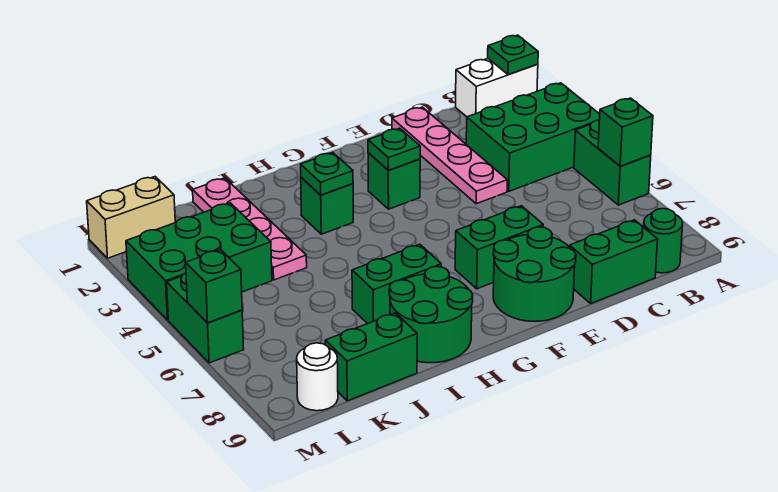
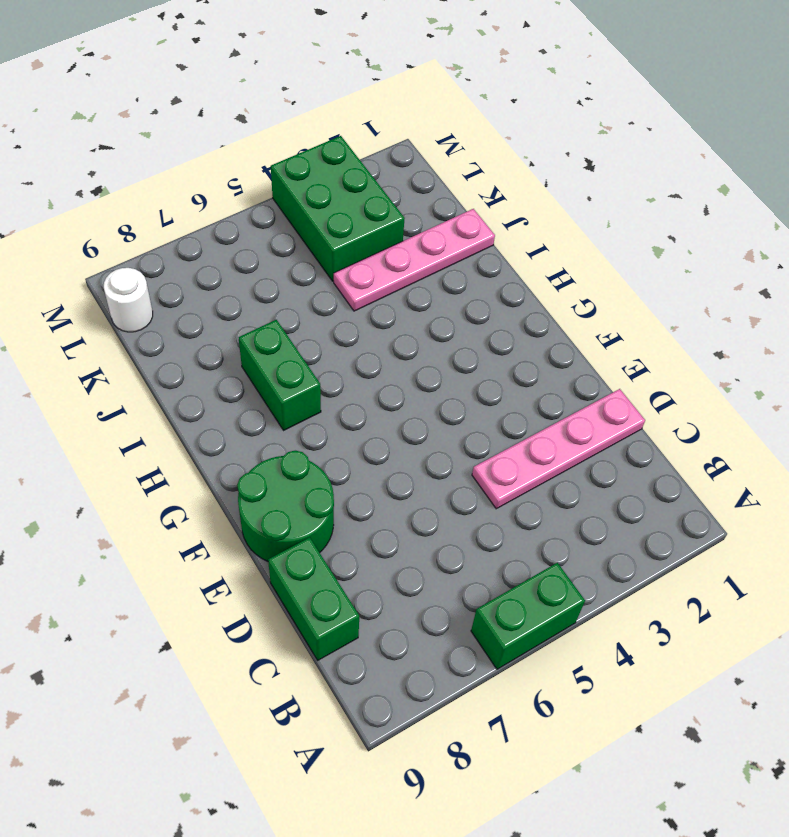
none -> white 1x2 brick [456,59,538,117]
none -> green 2x3 brick [466,83,600,191]
none -> green 1x1 round brick [644,209,683,273]

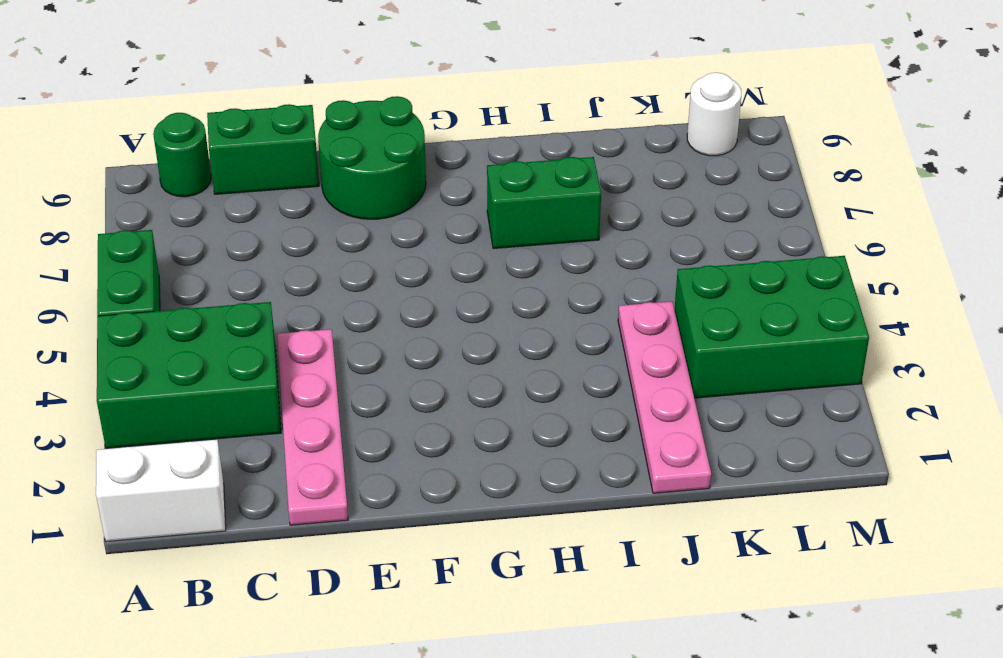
none -> green 1x2 brick [455,206,543,289]
none -> green 1x1 brick [368,153,420,209]
none -> green 1x1 brick [301,178,353,234]

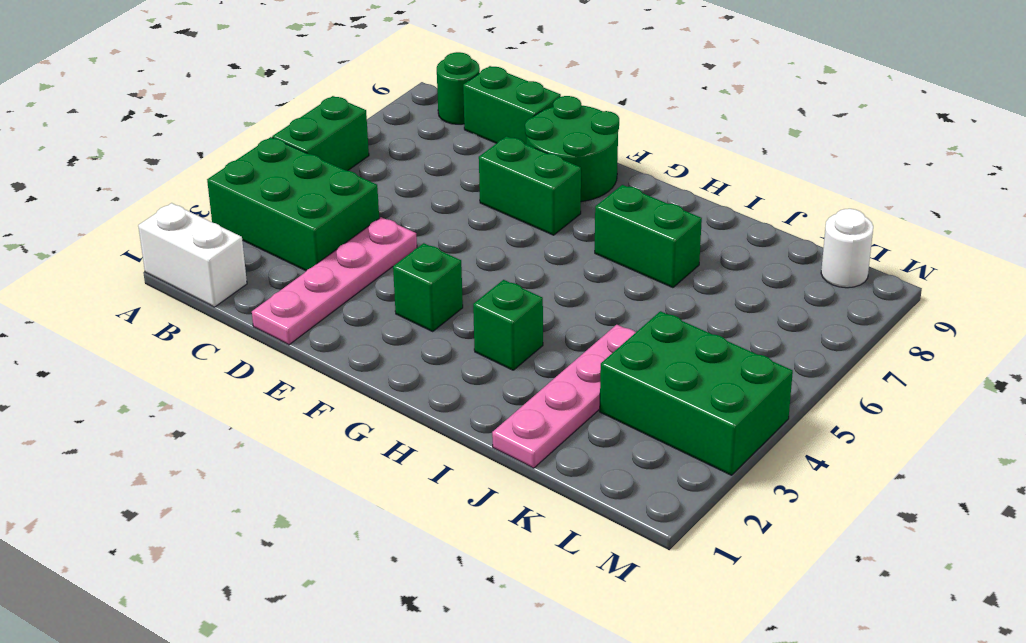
none -> green 2x2 round brick [389,266,473,363]
none -> green 1x2 brick [325,313,417,401]
none -> tan 1x2 brick [87,177,175,258]

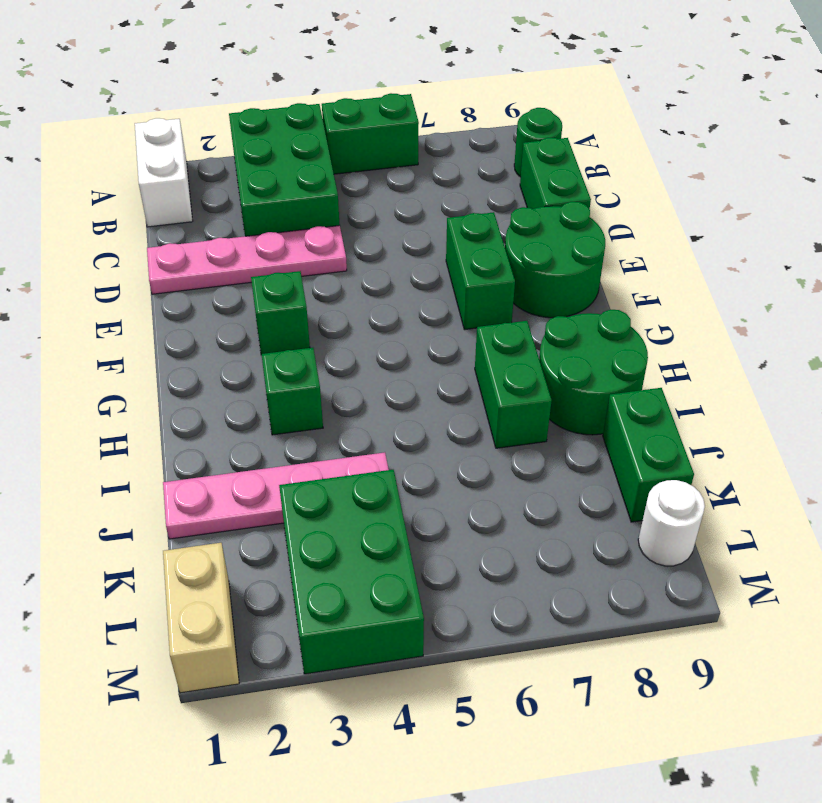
none -> green 1x2 brick [167,273,244,363]
none -> green 1x1 plate [488,35,538,75]
none -> green 1x1 brick [598,98,653,166]

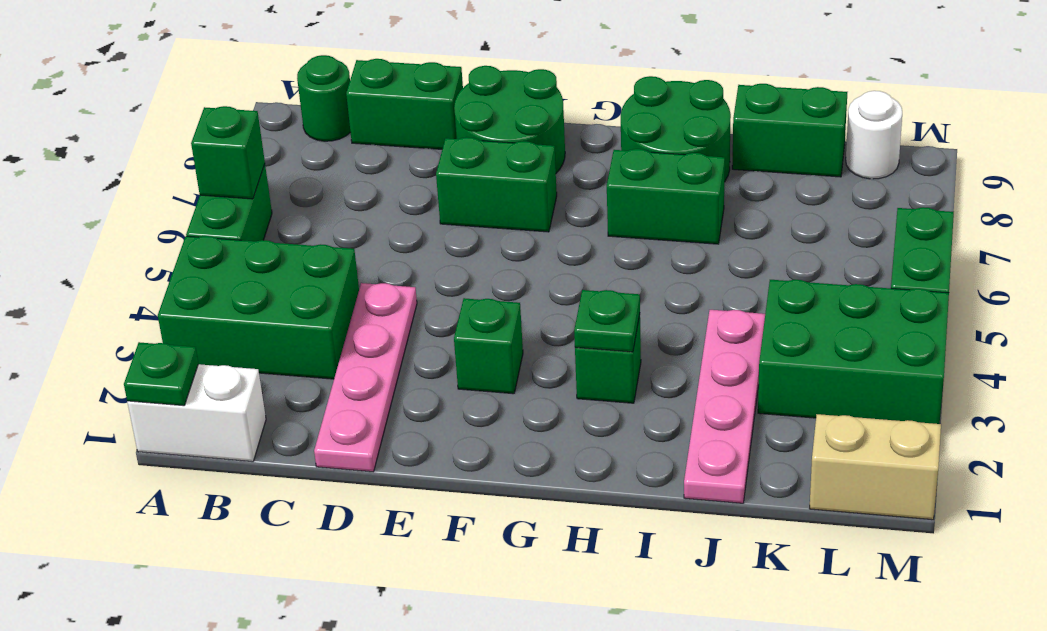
none -> green 1x1 plate [368,128,420,170]
none -> green 1x1 brick [186,250,242,323]

